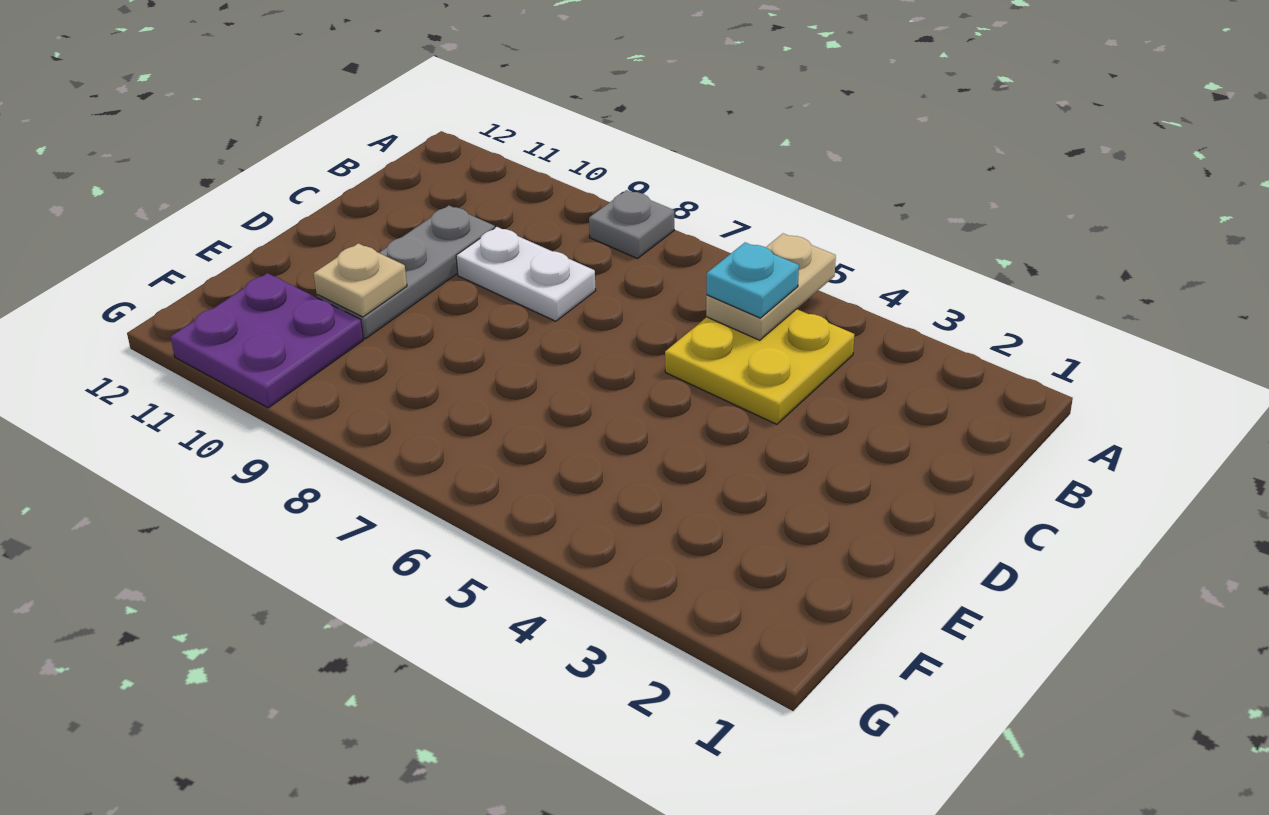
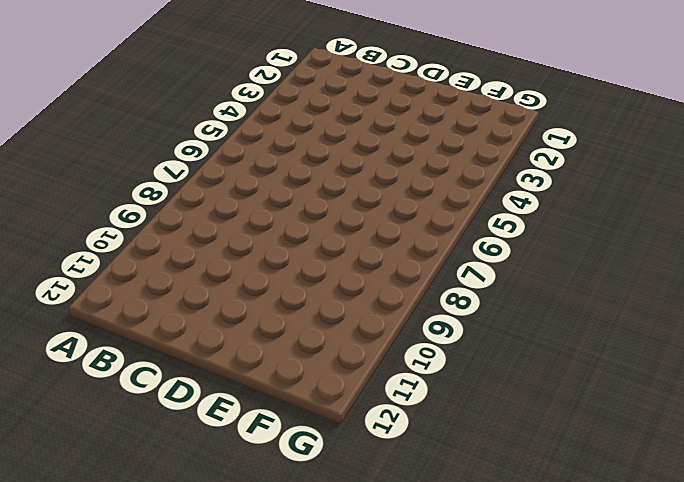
none -> grey 1x1 plate [589,190,674,258]
none -> yellow 2x2 plate [665,309,854,424]

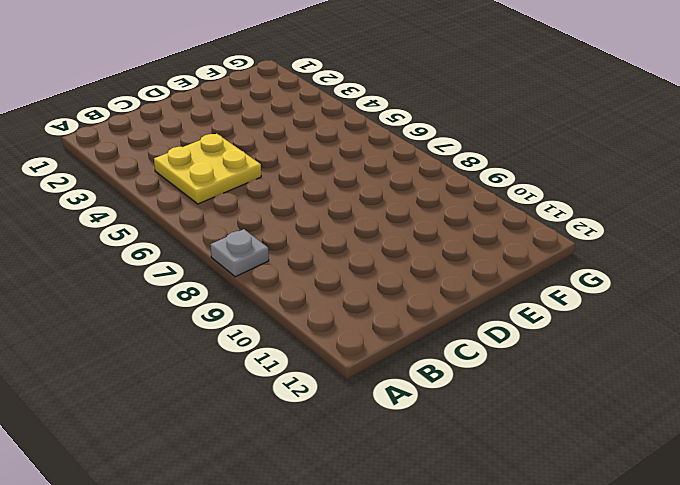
none -> white 1x2 plate [456,227,596,321]
none -> grey 1x3 plate [317,206,495,338]

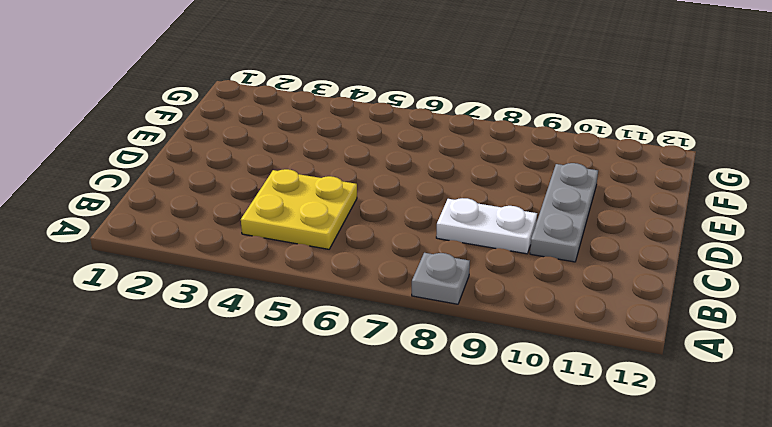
none -> purple 2x2 plate [171,273,363,408]
none -> tan 1x2 plate [706,234,836,340]

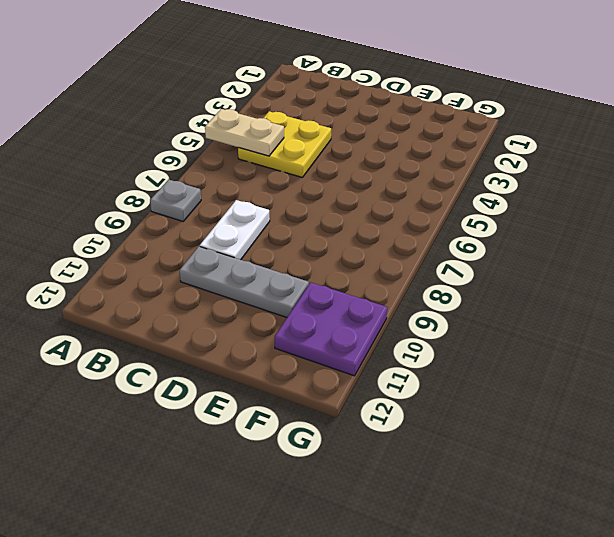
none -> tan 1x1 plate [314,243,407,317]
none -> cyan 1x1 plate [707,242,799,318]

